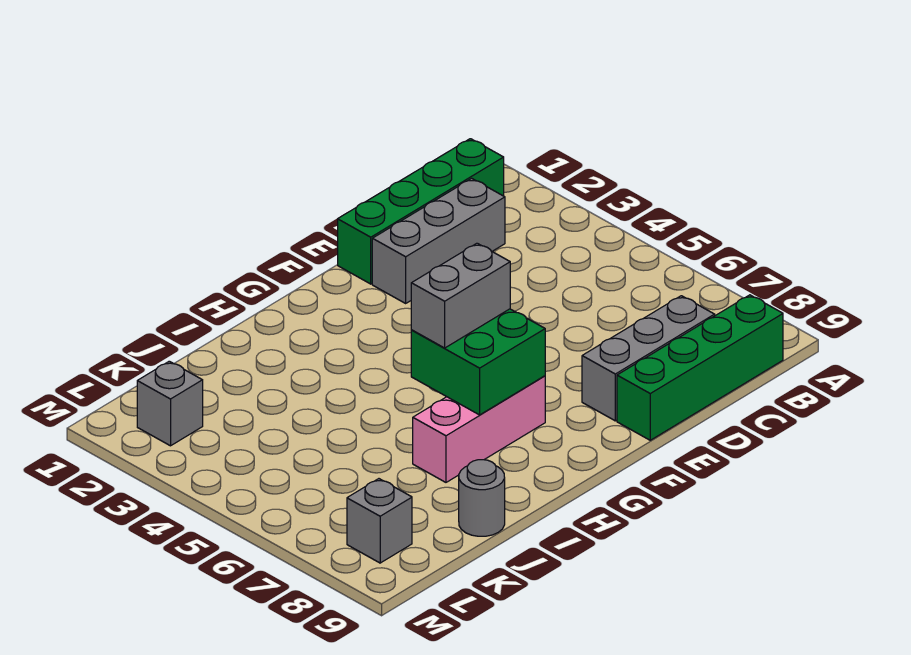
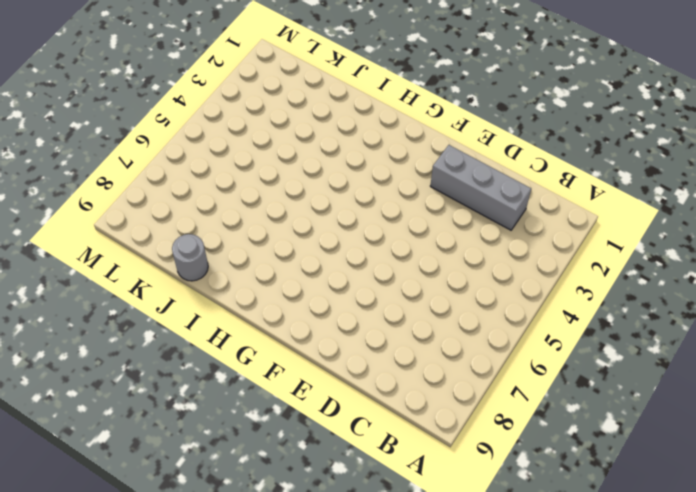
none -> green 1x4 brick [338,139,504,284]
none -> green 1x4 brick [617,295,783,440]

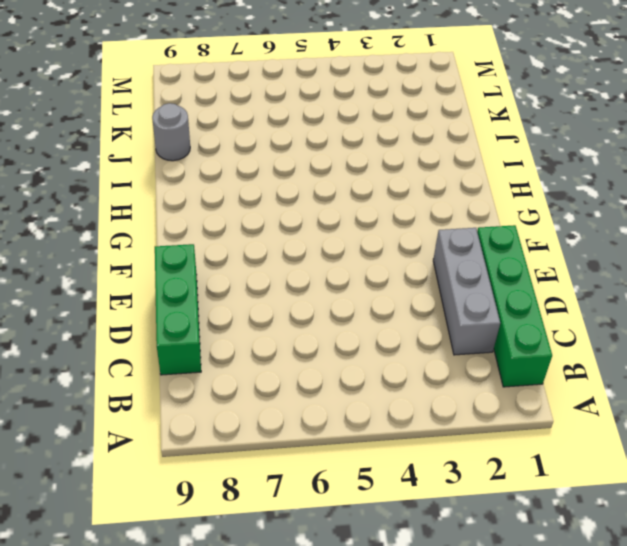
green 1x3 brick [155,244,201,375] -> green 1x4 brick [617,295,783,440]
none -> grey 1x3 brick [582,296,715,421]
none -> pink 1x3 brick [413,376,545,482]

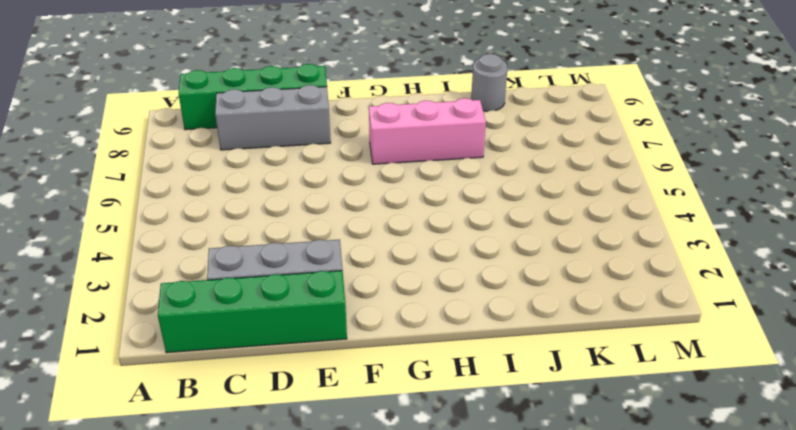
none -> grey 1x1 brick [137,361,203,446]
none -> grey 1x1 brick [347,479,412,563]

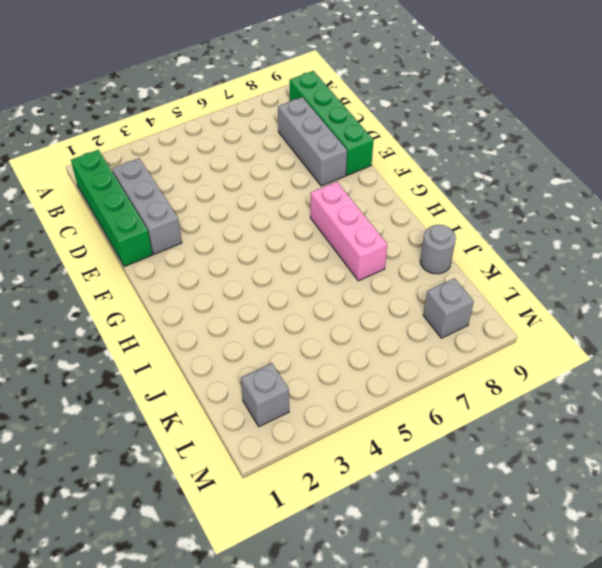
none -> green 2x2 brick [411,309,545,415]
none -> grey 1x2 brick [411,243,510,348]

